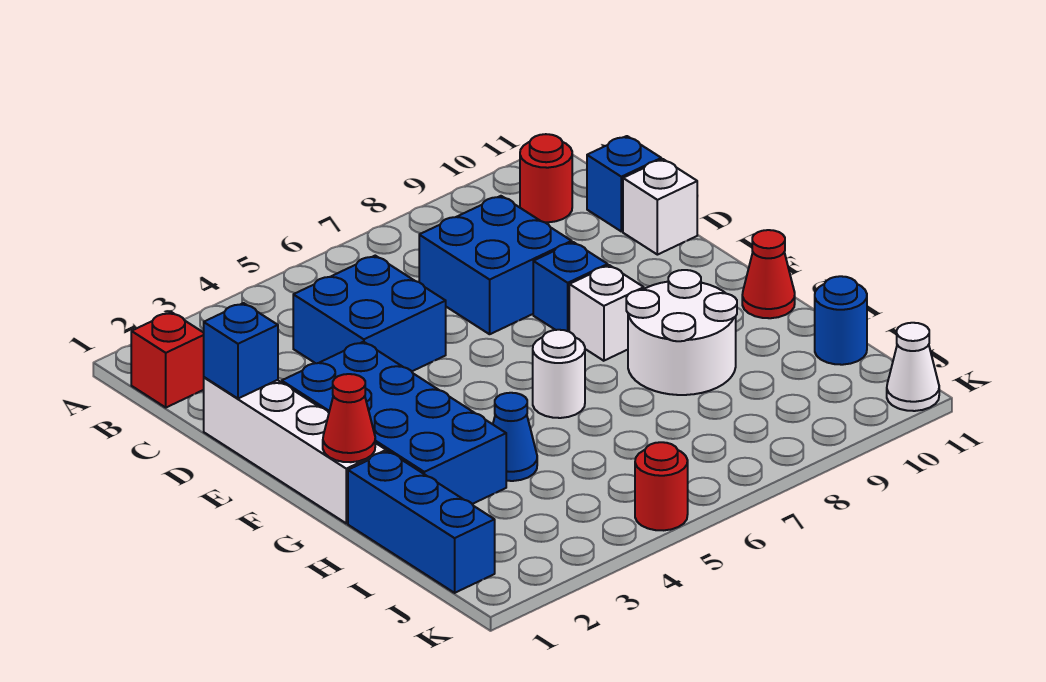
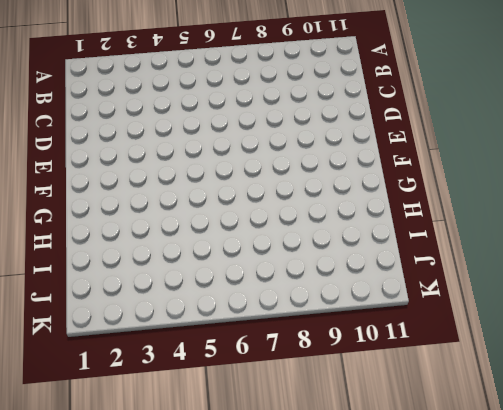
none -> red 1x1 brick [131,312,204,407]
none -> red 1x1 round brick [520,134,572,222]
none -> blue 2x2 brick [293,256,446,371]

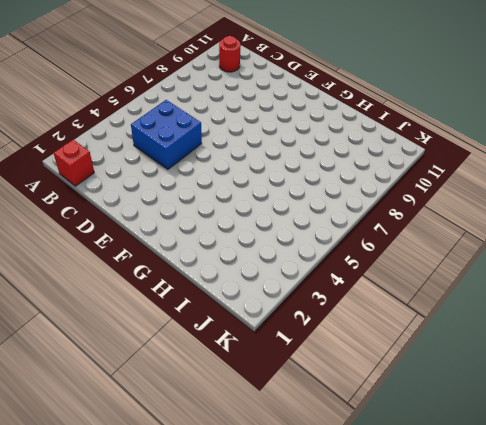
none -> blue 2x2 brick [419,196,572,334]
none -> blue 1x1 brick [587,136,661,231]
none -> white 1x4 brick [204,377,386,523]

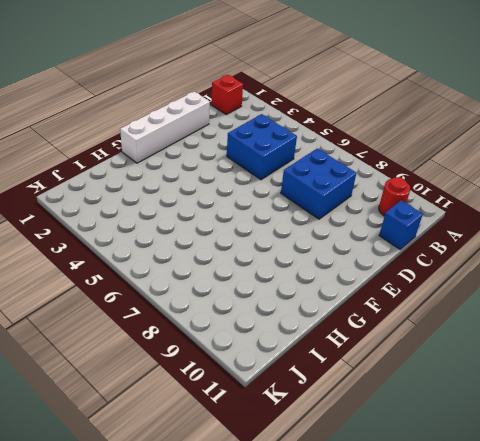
none -> white 1x1 brick [623,159,697,255]
none -> blue 2x4 brick [282,342,506,504]
none -> blue 1x1 brick [533,242,608,331]

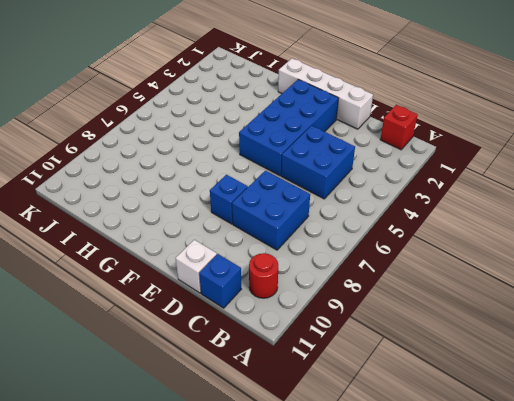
blue 2x4 brick [239,79,338,176] -> blue 2x4 brick turned to [282,342,506,504]
none -> white 1x1 brick [569,265,644,361]
none -> white 1x1 round brick [533,330,585,418]
none -> white 2x2 round brick [626,270,737,395]

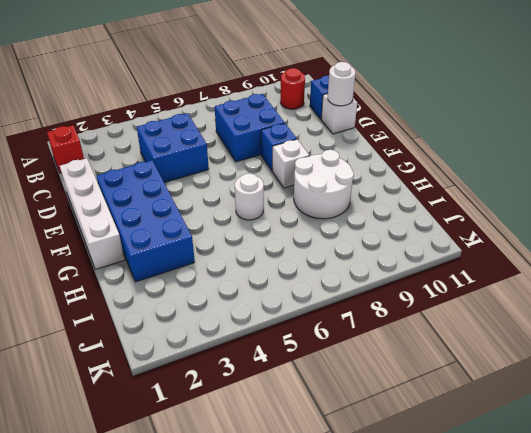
white 1x1 round brick [328,62,356,106] -> none
none -> red 1x1 cone [742,230,795,318]
none -> blue 1x3 brick [348,451,495,593]
none -> blue 1x1 cone [493,393,537,481]

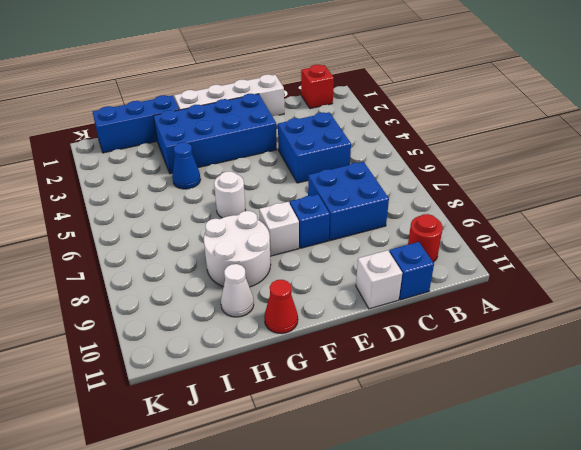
white 1x1 cone [221,264,254,317] -> white 1x1 cone moved to [887,323,939,411]
none -> blue 1x1 round brick [815,276,867,365]
none -> red 1x1 round brick [635,442,688,530]
none -> blue 1x1 brick [204,303,278,399]

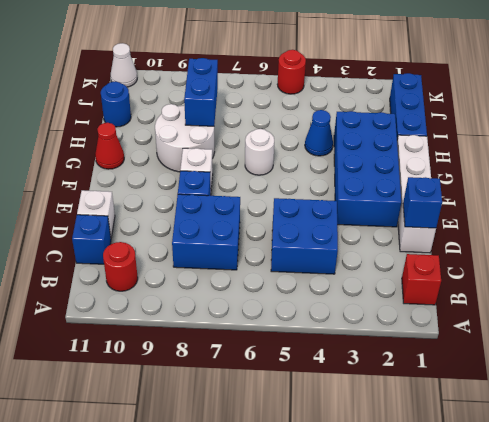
blue 1x2 brick [184,58,218,126] -> none
none -> red 1x1 cone [323,374,375,462]

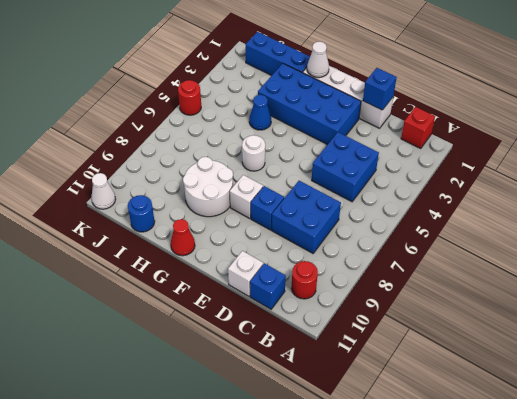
white 1x1 cone [307,42,329,78] -> red 1x1 cone [323,374,375,462]

